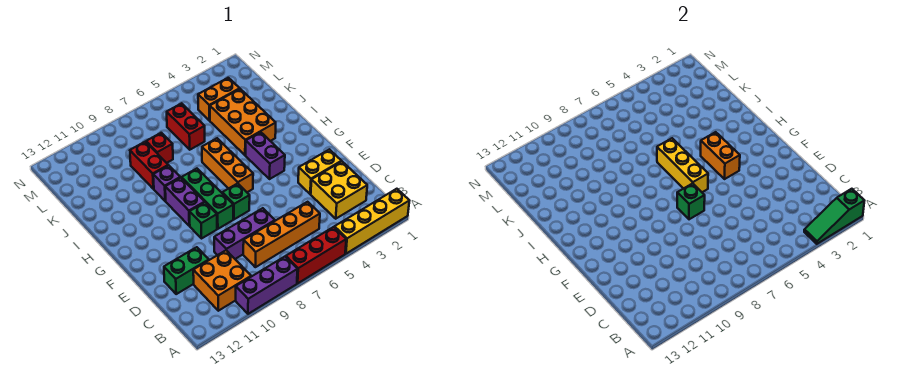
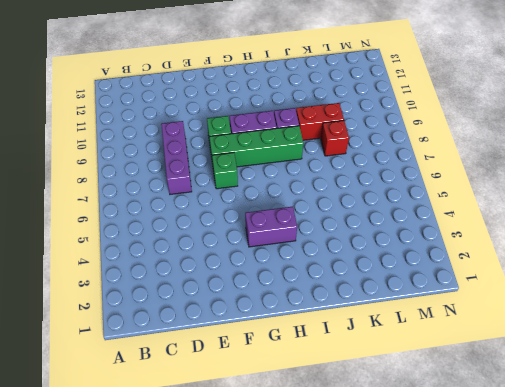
green 1x4 brick [209,126,303,167] -> green 1x3 brick [182,169,233,229]
none -> yellow 1x4 brick [335,189,409,254]
none -> red 1x3 brick [286,227,346,283]
none -> purple 1x3 brick [236,257,297,314]

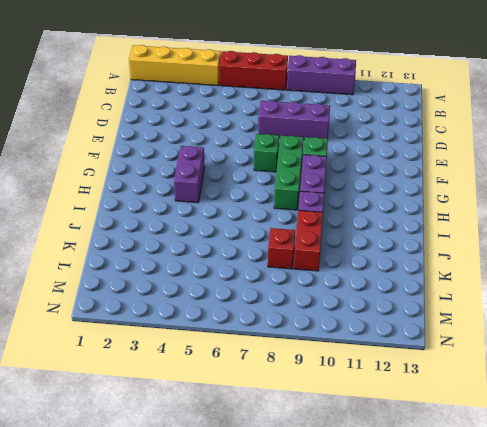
none -> orange 2x2 brick [193,250,251,311]
none -> yellow 2x2 brick [311,162,367,219]
none -> orange 1x4 brick [243,202,320,267]

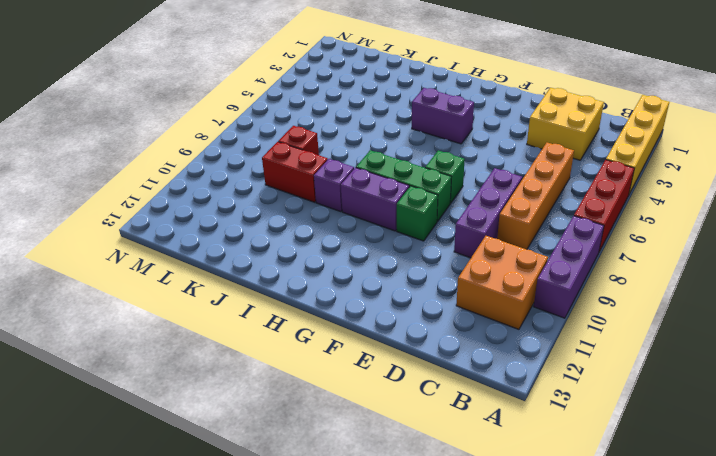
none -> green 1x2 brick [164,247,209,294]
none -> yellow 1x2 brick [298,149,341,194]
none -> orange 1x3 brick [202,138,253,192]

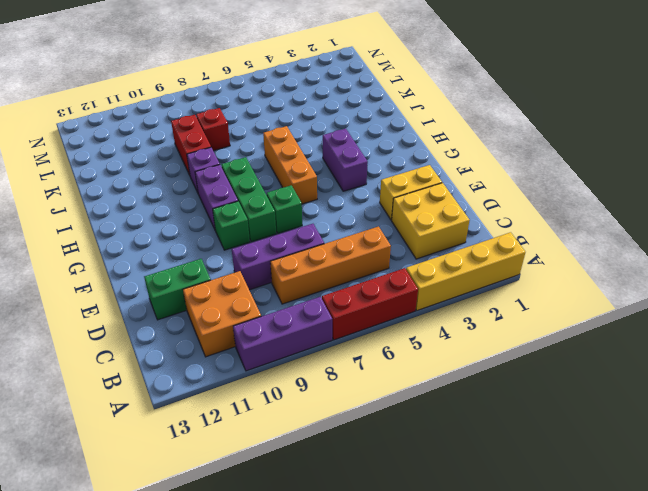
none -> orange 2x3 brick [210,89,276,155]
none -> red 1x2 brick [167,103,205,150]
none -> orange 1x2 brick [198,78,240,121]

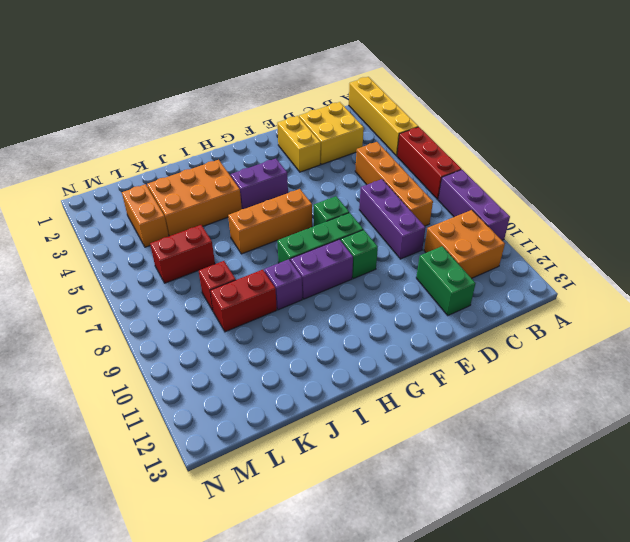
none -> green 1x3 slope [804,189,864,244]
none -> green 1x1 brick [677,183,705,219]
none -> orange 1x2 brick [701,132,740,179]

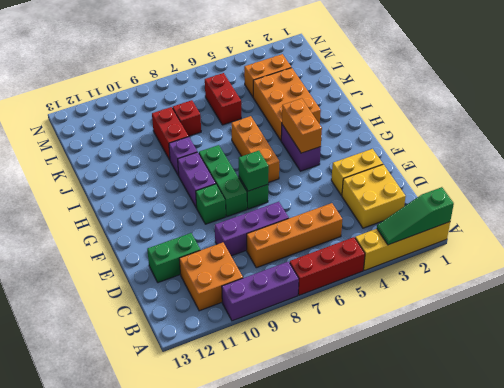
none -> yellow 1x3 brick [657,138,708,192]

